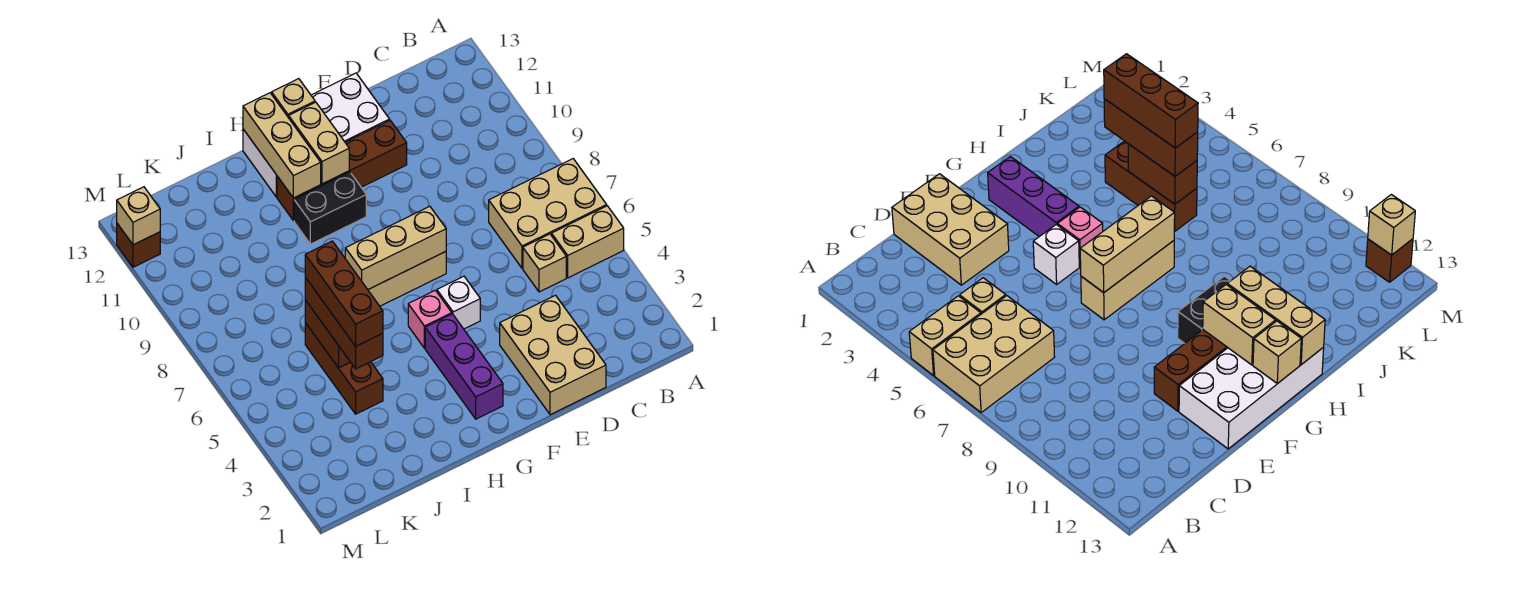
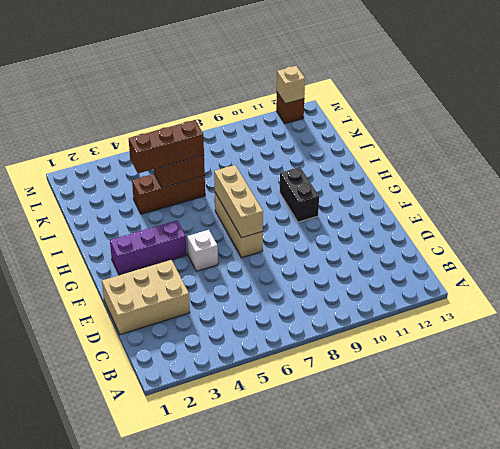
none -> tan 1x2 brick [551,206,624,278]
none -> tan 2x3 brick [489,159,607,268]
none -> tan 1x1 brick [523,234,566,292]

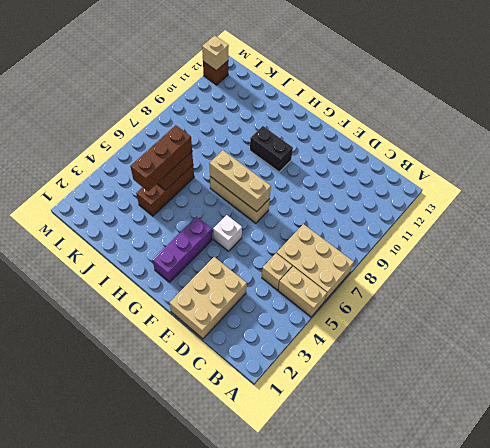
none -> brown 1x4 brick [277,121,407,221]
none -> white 2x4 brick [243,73,390,197]
none -> pink 1x1 brick [408,290,452,348]

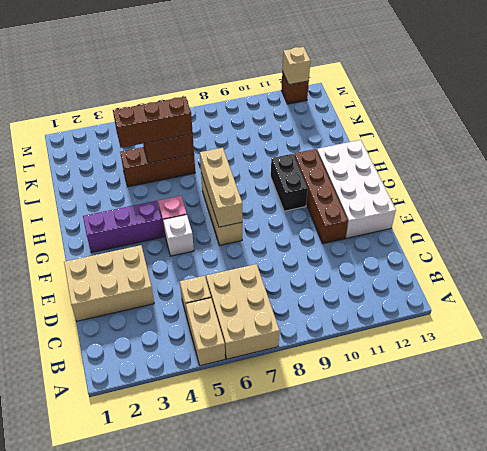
none -> tan 1x2 brick [289,102,349,184]
none -> tan 1x1 brick [272,79,315,118]
none -> tan 1x3 brick [243,93,321,198]

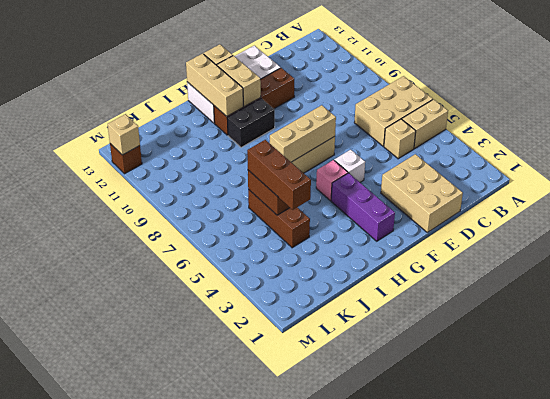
none -> brown 1x3 brick [305,241,383,346]

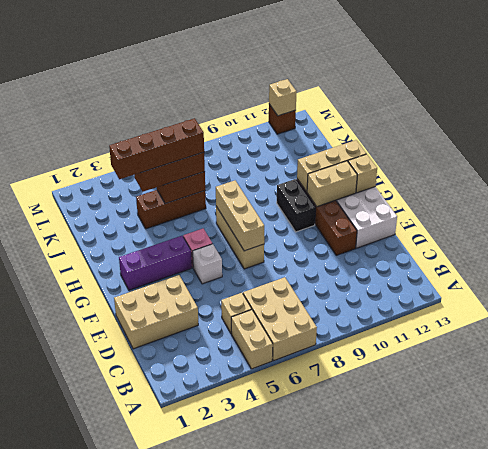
brown 1x4 brick [109,118,204,179] -> brown 1x3 brick [305,241,383,346]

